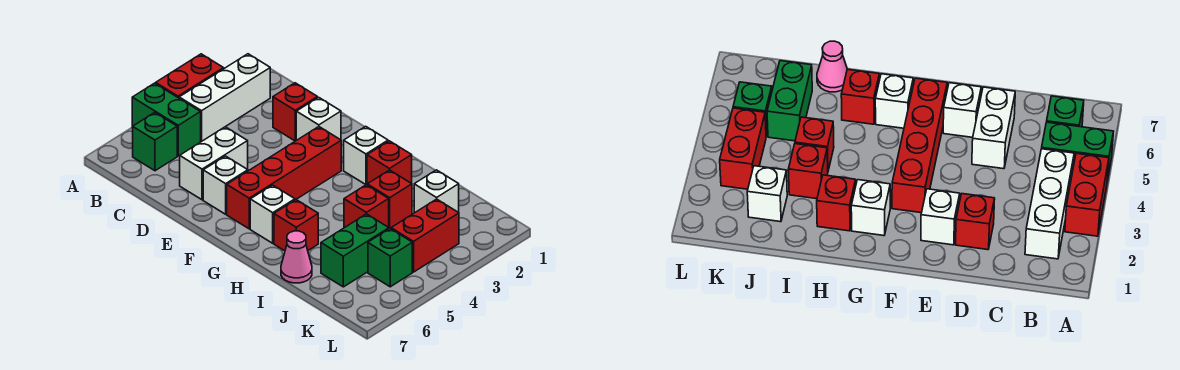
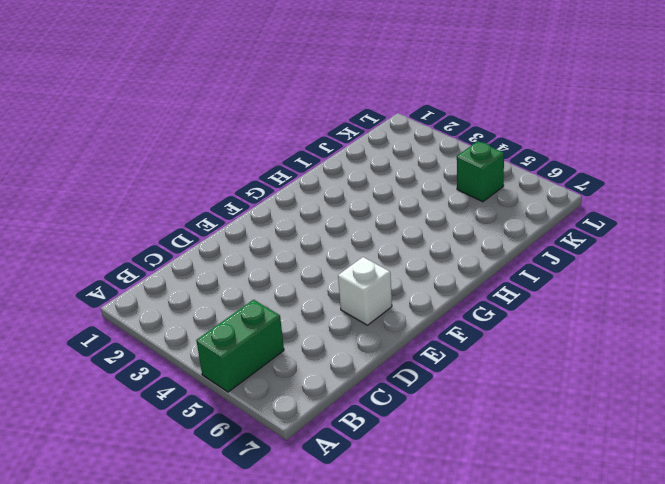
none -> red 1x2 brick [156,54,224,98]
none -> white 1x3 brick [179,54,270,142]
none -> green 1x1 brick [133,113,177,171]

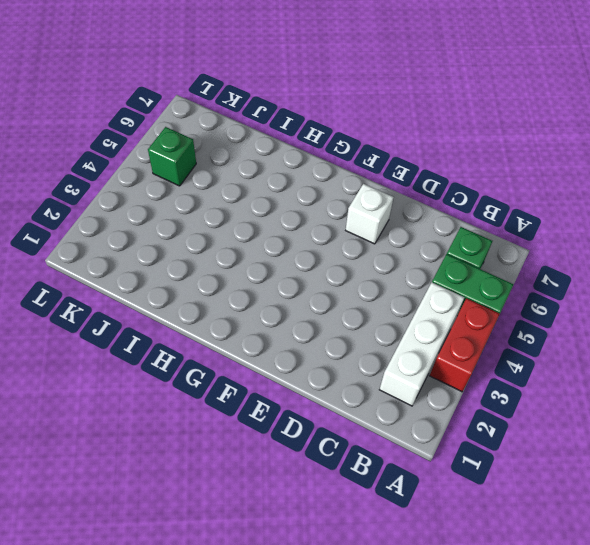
none -> red 1x1 brick [273,83,317,141]
none -> white 1x2 brick [180,127,248,200]
none -> white 1x1 brick [296,97,341,140]

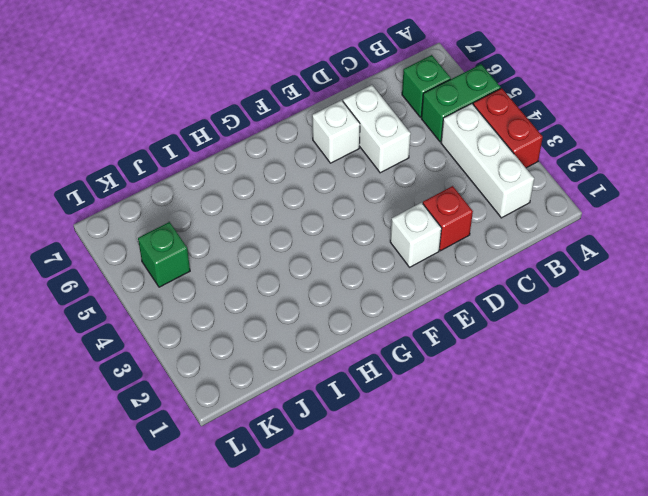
none -> red 1x4 brick [227,127,341,229]
none -> white 1x1 brick [344,126,388,185]
none -> white 1x1 brick [250,185,295,243]

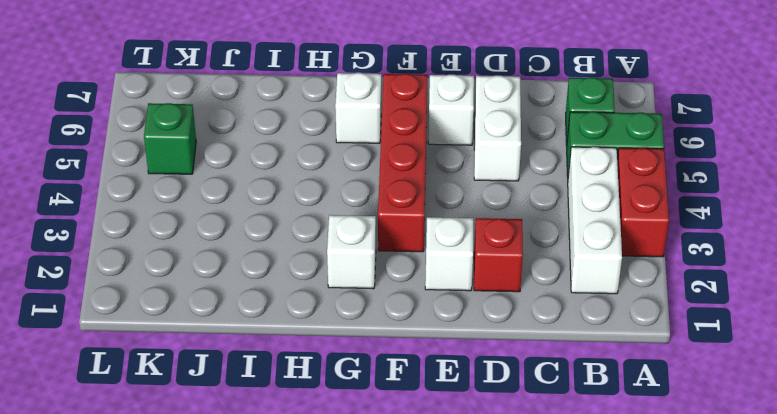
none -> red 1x1 brick [367,141,412,184]
none -> red 1x1 brick [274,200,318,251]
none -> red 1x1 brick [367,170,412,228]

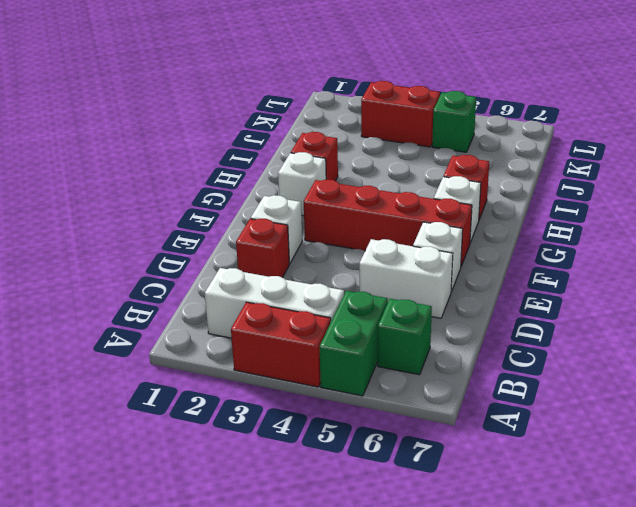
none -> red 1x1 brick [367,170,412,228]
none -> red 1x1 brick [344,185,389,228]
none -> pink 1x1 cone [281,231,312,283]

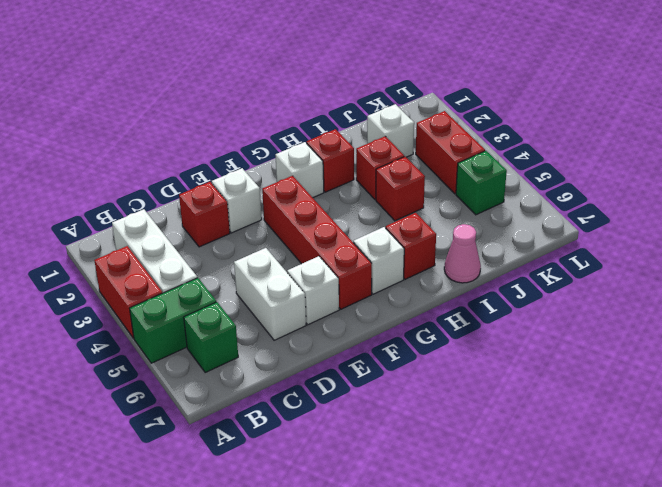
none -> green 1x2 brick [321,214,389,287]

